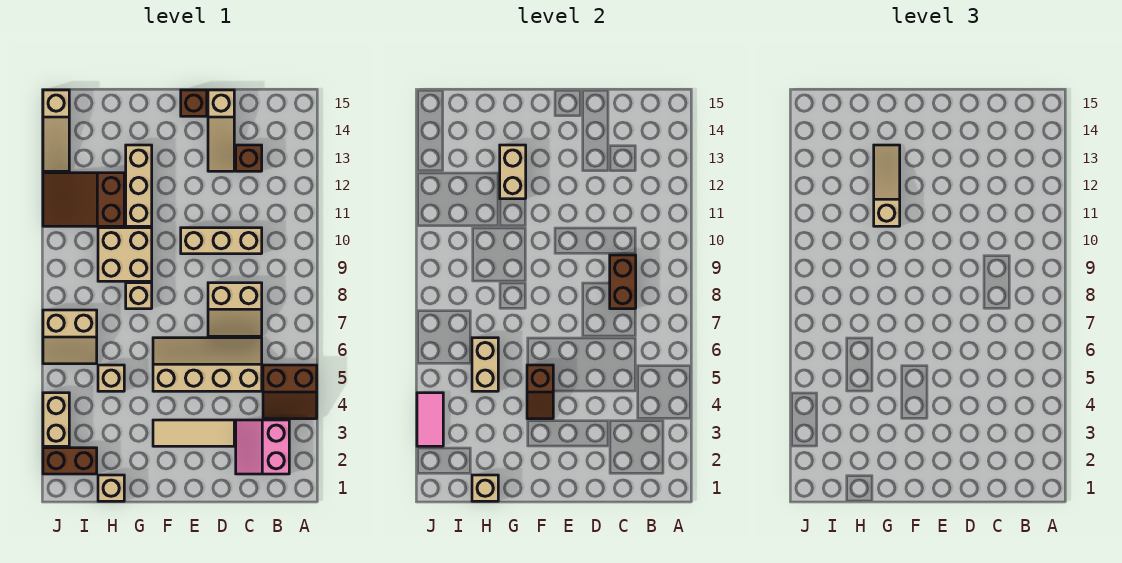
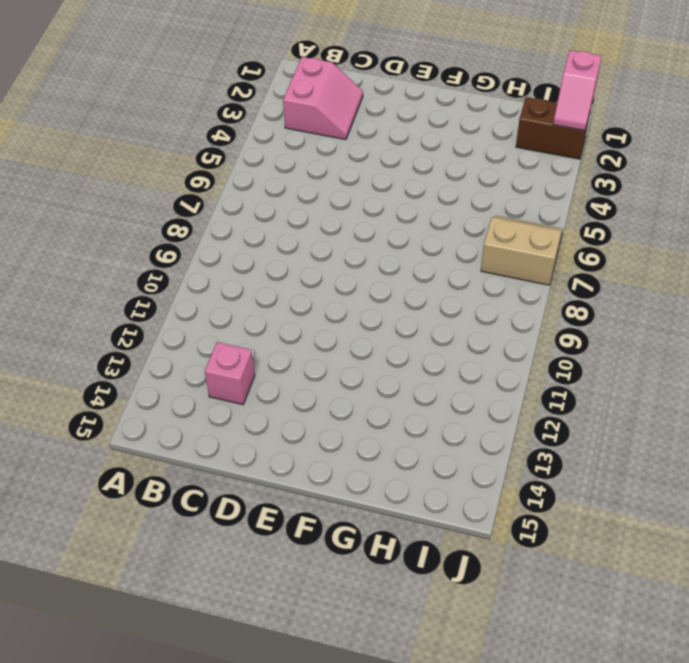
pink 1x1 brick [205,342,255,405] -> brown 1x1 brick [236,145,262,171]
pink 1x2 slope [553,50,601,131] -> none
none -> brown 2x2 slope [263,365,317,419]
none -> tan 2x4 slope [153,338,262,391]
none -> tan 2x2 slope [208,283,262,336]

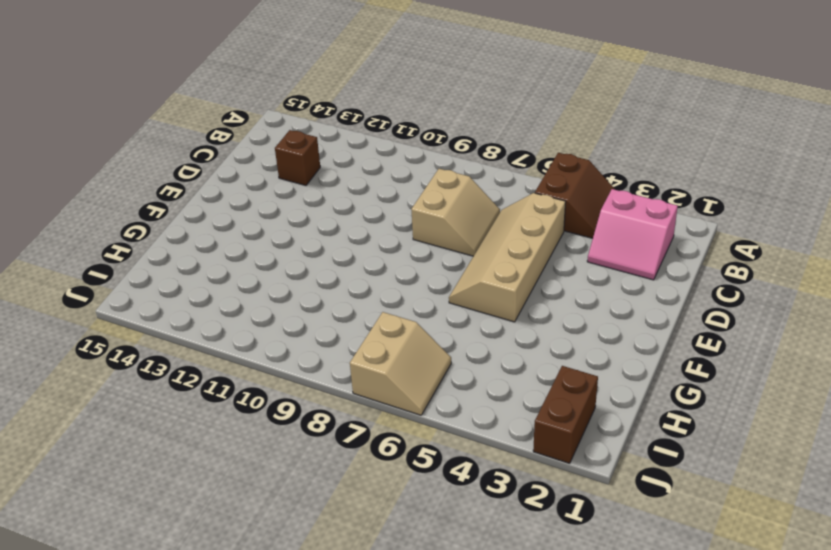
none -> tan 1x3 brick [181,228,262,254]
none -> tan 1x3 tile [153,420,234,446]
none -> tan 1x3 slope [208,90,234,171]

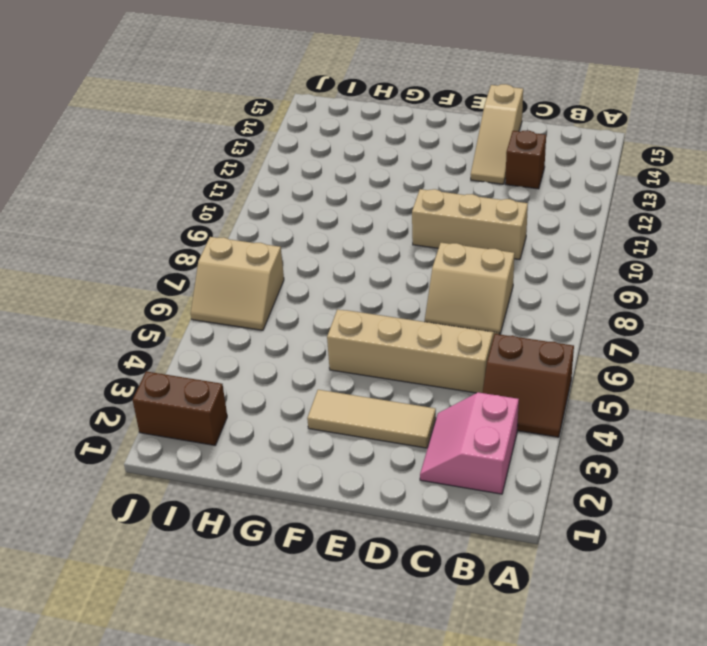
none -> brown 1x1 brick [181,90,207,116]
none -> tan 1x1 brick [126,283,152,309]
none -> tan 2x2 brick [98,228,152,281]

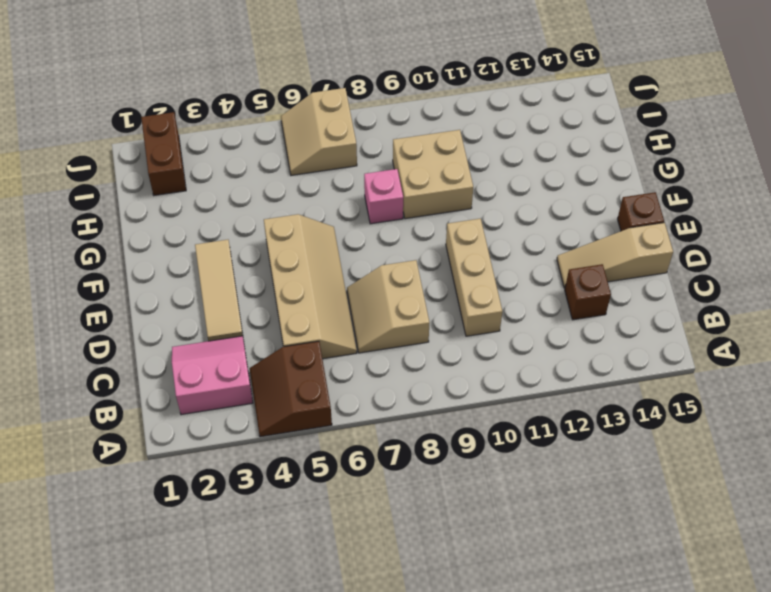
pink 1x1 brick [364,169,403,224] -> tan 1x1 brick [126,283,152,309]
none -> tan 1x3 brick [126,145,152,226]
none -> tan 1x1 brick [98,475,124,501]
none -> tan 1x1 brick [98,365,124,391]

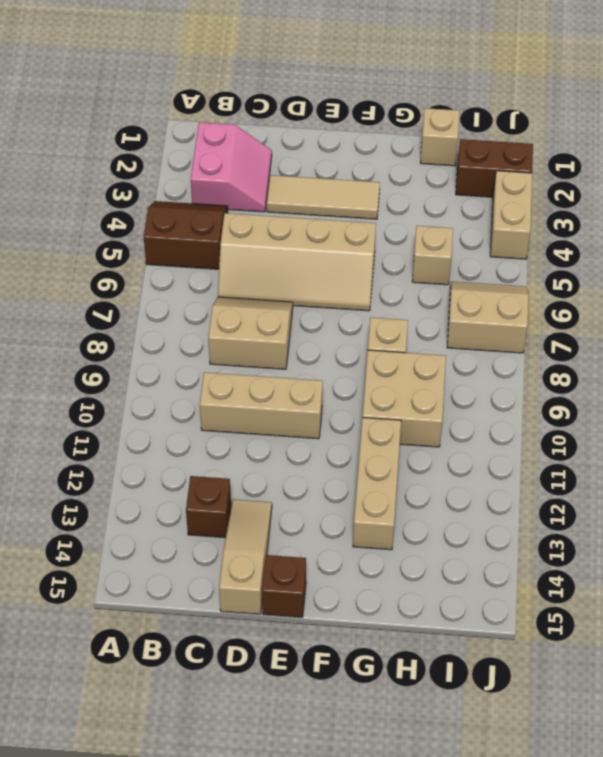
none -> brown 2x3 slope [43,173,124,226]
none -> tan 1x3 slope [43,90,69,171]
none -> brown 1x2 brick [610,255,636,309]

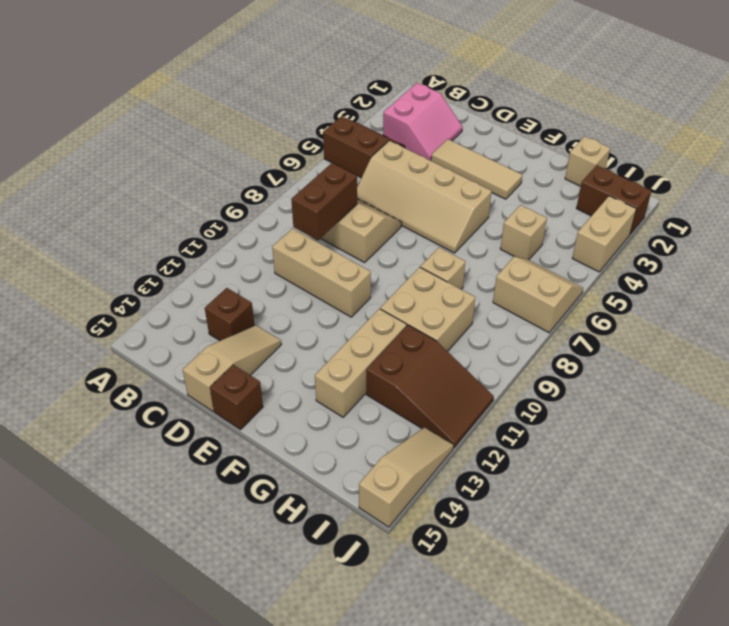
none -> brown 1x2 slope [527,365,553,419]
none -> tan 1x2 brick [500,145,526,199]
none -> tan 1x1 brick [472,475,498,501]

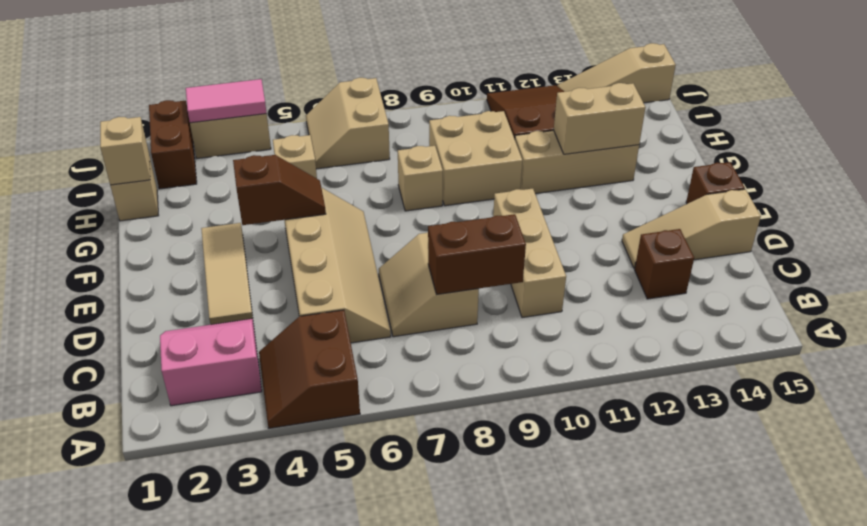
brown 1x2 slope [233,155,326,225] -> brown 1x2 slope turned to [527,365,553,419]
none -> tan 1x2 brick [472,338,498,391]
none -> tan 1x3 slope [874,145,900,226]

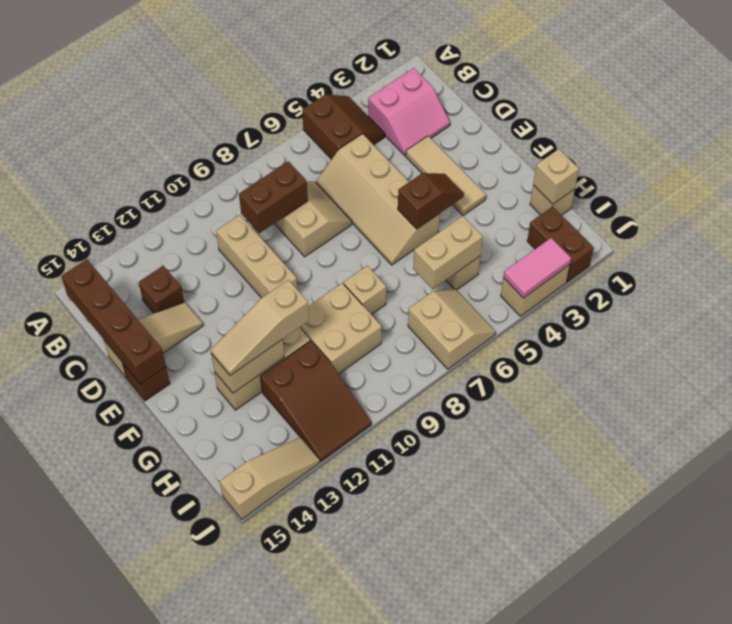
brown 1x4 brick [61,259,166,384] -> none

